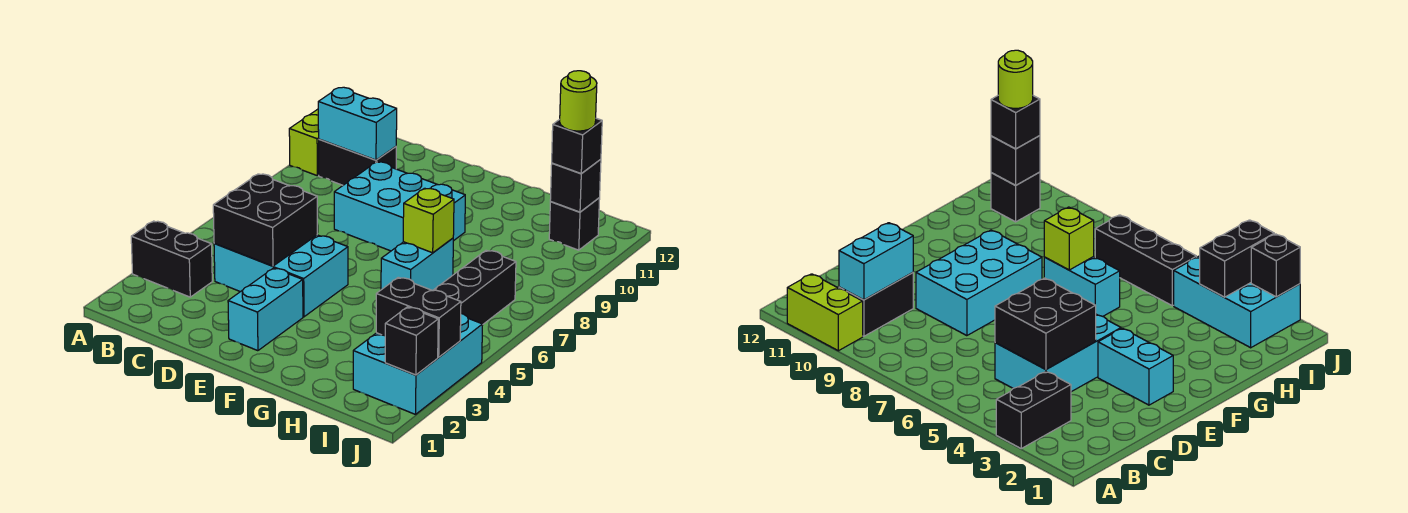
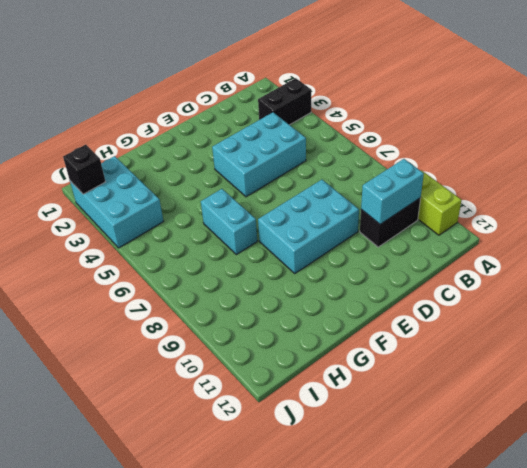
none -> cyan 1x2 brick [228,268,303,351]
none -> black 1x3 brick [433,250,516,324]
none -> black 1x1 brick [549,198,600,250]

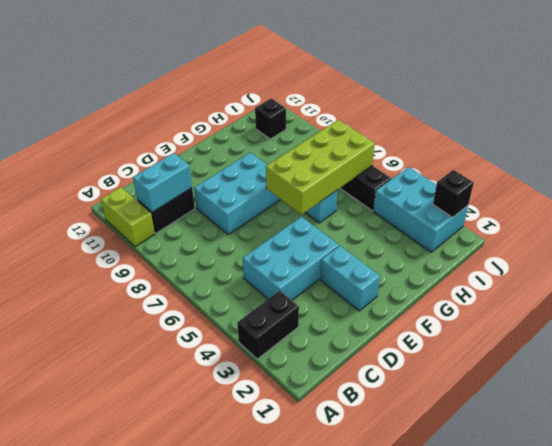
lime 2x4 brick [266,120,375,215] -> lime 1x1 brick [403,188,454,253]
none -> black 2x2 brick [213,174,317,266]
none -> black 1x2 brick [376,277,461,357]
none -> black 1x1 brick [550,159,601,212]

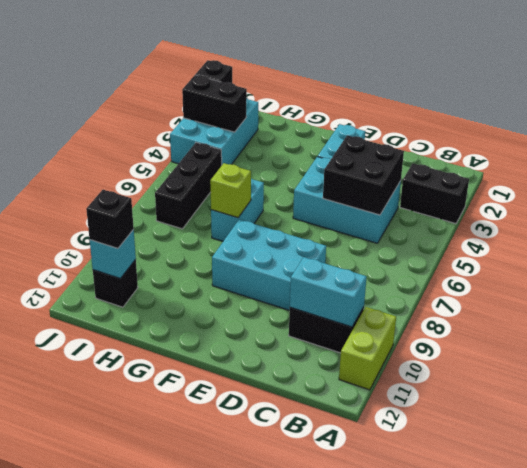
cyan 1x1 brick [90,230,136,279] -> black 1x1 brick [550,159,601,212]
none -> lime 1x1 round brick [560,71,597,131]

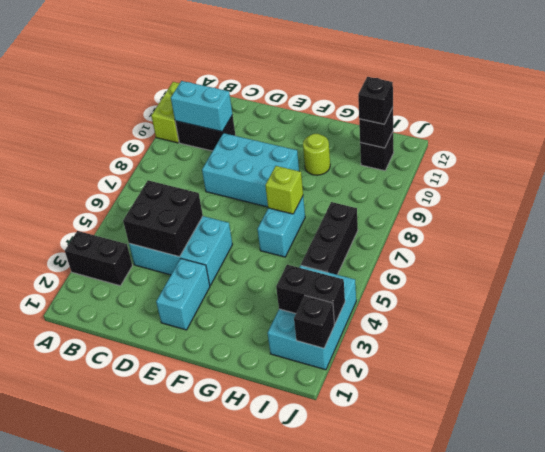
lime 1x1 round brick [303,134,330,175] -> lime 1x1 round brick moved to [560,71,597,131]

